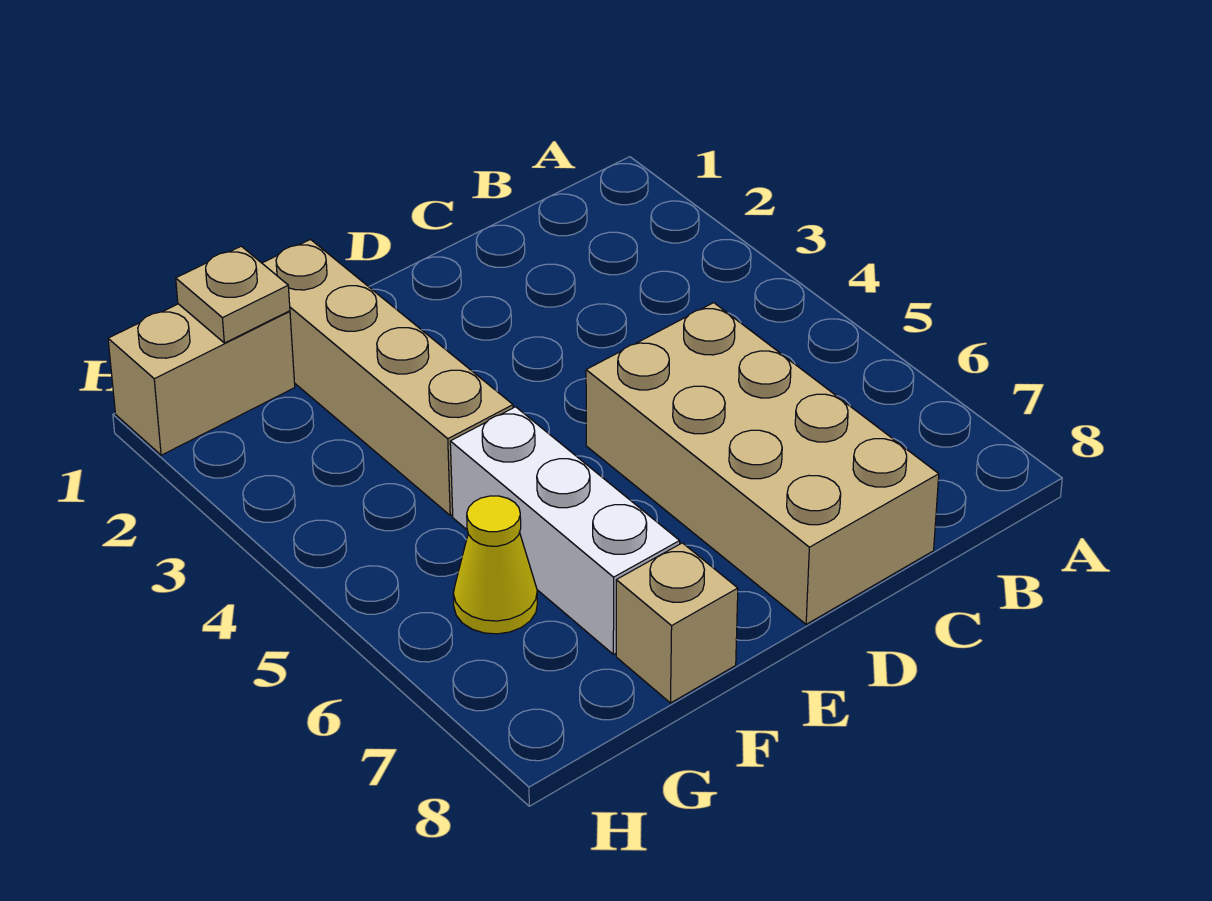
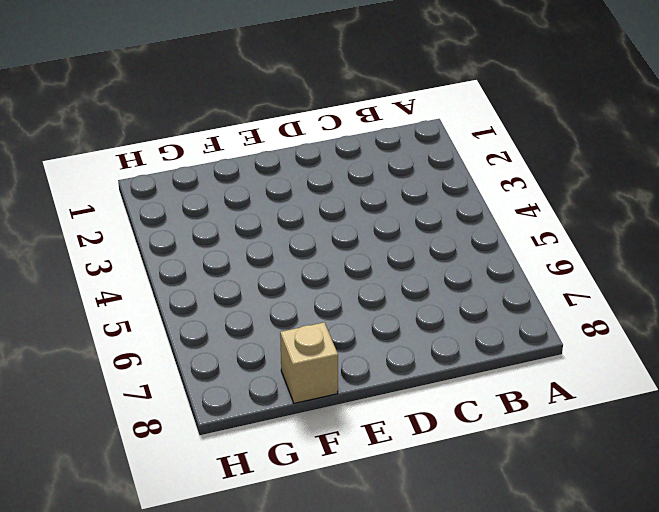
none -> tan 2x4 brick [586,303,939,624]
none -> tan 1x4 brick [262,240,513,515]

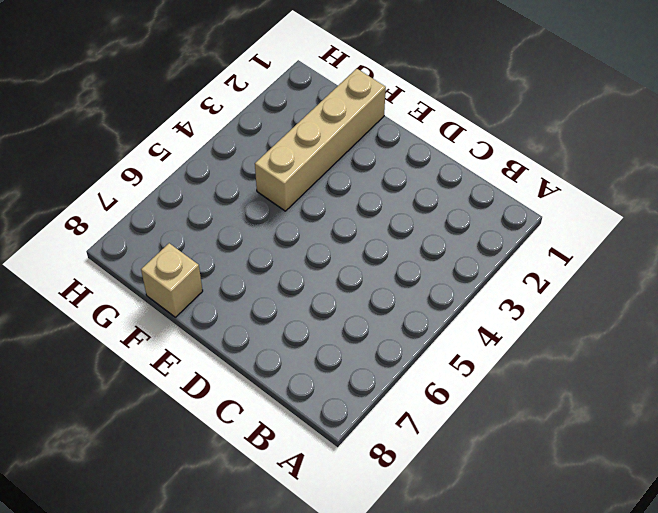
none -> tan 2x4 brick [586,303,939,624]
none -> white 1x3 brick [450,407,680,654]

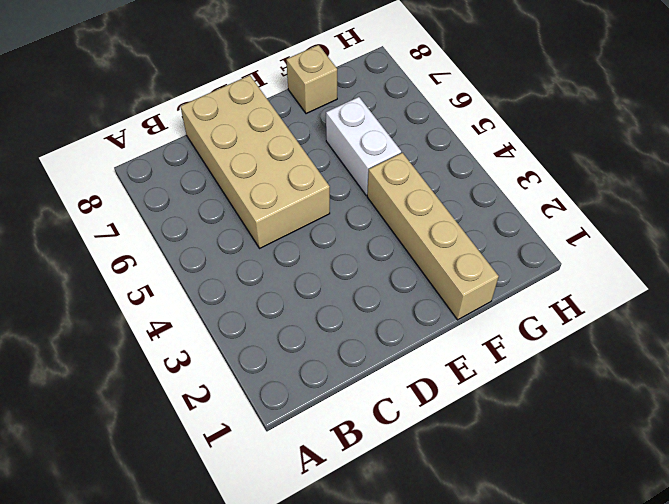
white 1x2 brick [326,97,401,195] -> white 1x3 brick [450,407,680,654]
none -> tan 1x2 brick [108,304,295,455]
none -> yellow 1x1 cone [453,496,537,634]

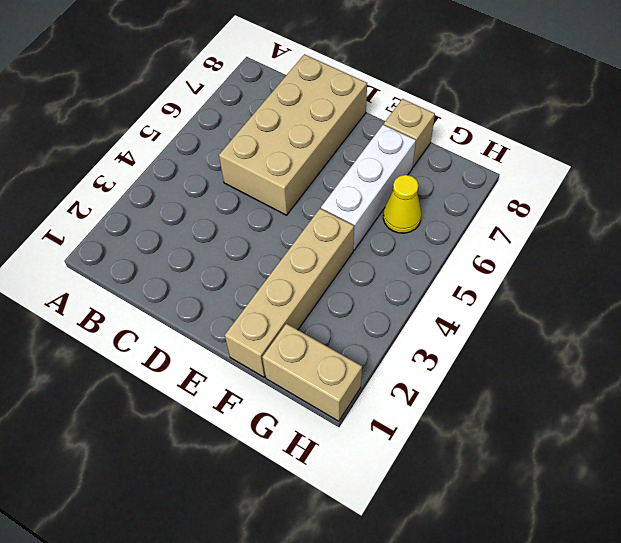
none -> tan 1x1 plate [176,246,290,343]

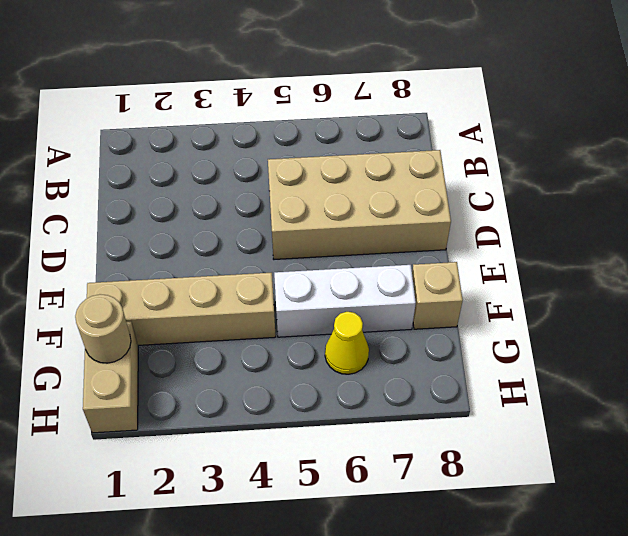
tan 1x1 round brick [75,294,131,363] -> tan 1x1 plate [176,246,290,343]

